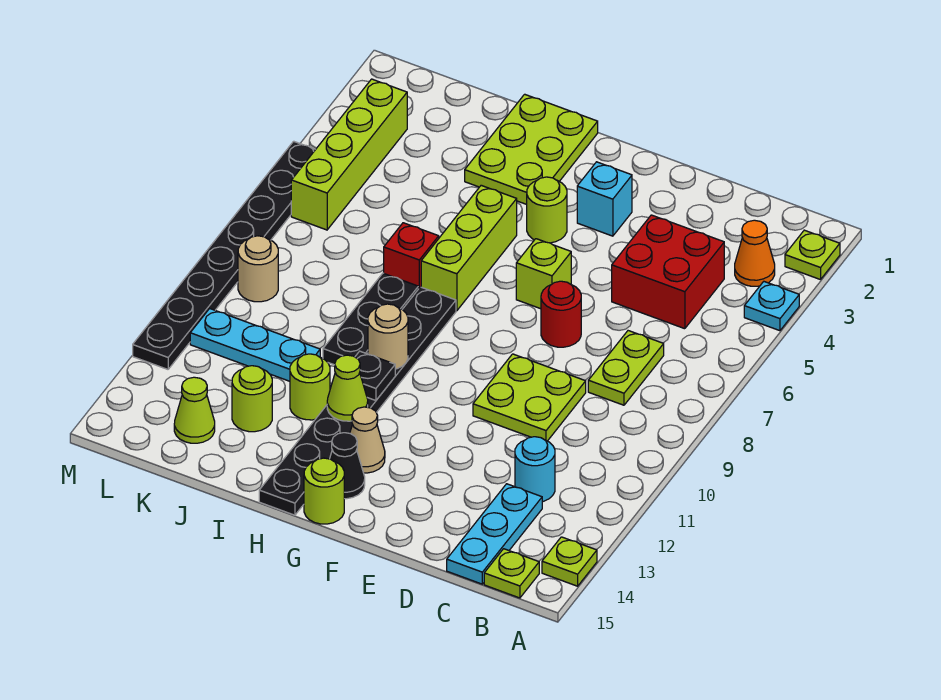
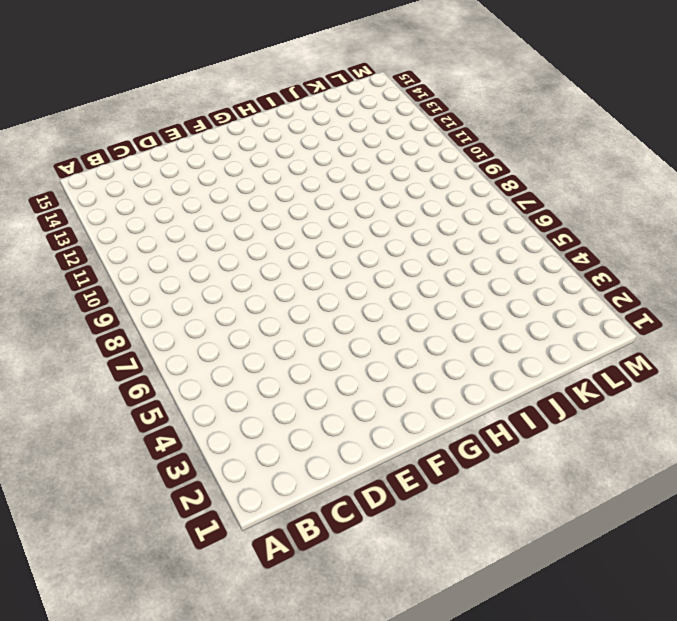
none -> lime 1x1 plate [785,230,840,280]
none -> cyan 1x1 plate [744,282,799,331]
none -> lime 1x1 plate [542,537,597,586]
none -> orange 1x1 cone [735,220,775,286]

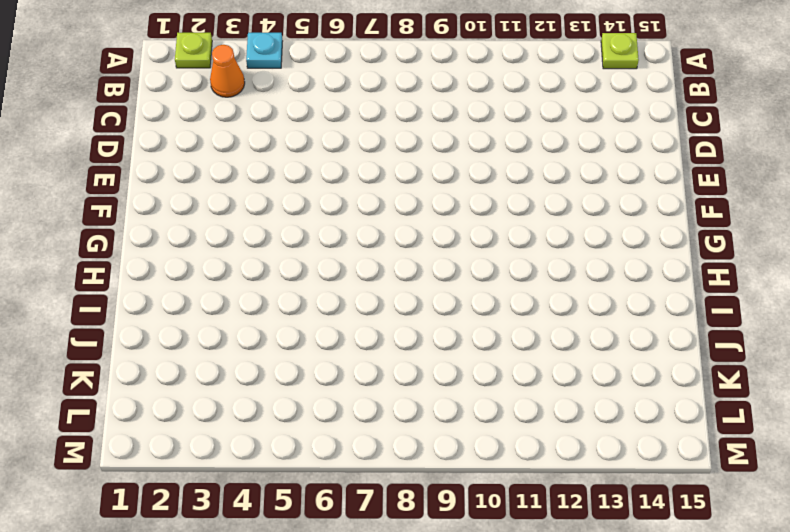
none -> lime 1x1 plate [484,549,539,598]
none -> red 2x2 brick [612,215,724,329]
none -> lime 1x2 plate [588,331,664,405]
none -> cyan 1x1 round brick [515,437,555,502]

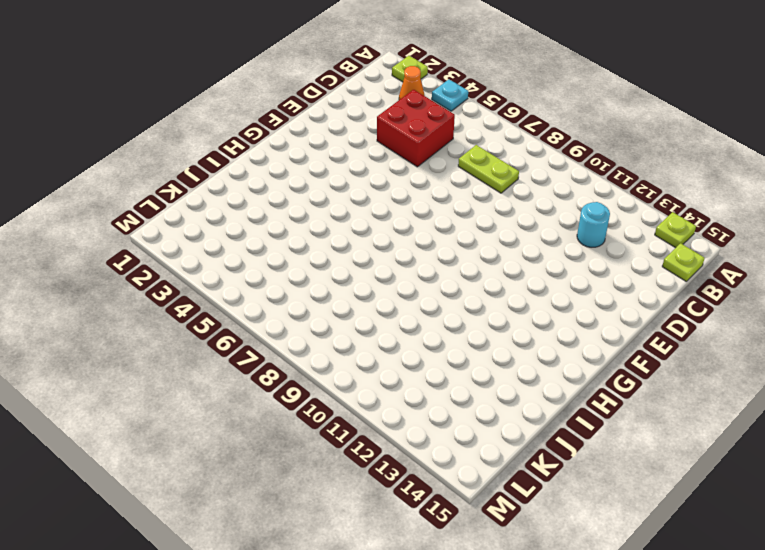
none -> cyan 1x3 plate [447,484,542,584]
none -> lime 2x2 plate [473,354,586,441]
none -> red 1x1 round brick [541,281,581,347]
none -> cyan 1x1 brick [577,162,632,236]

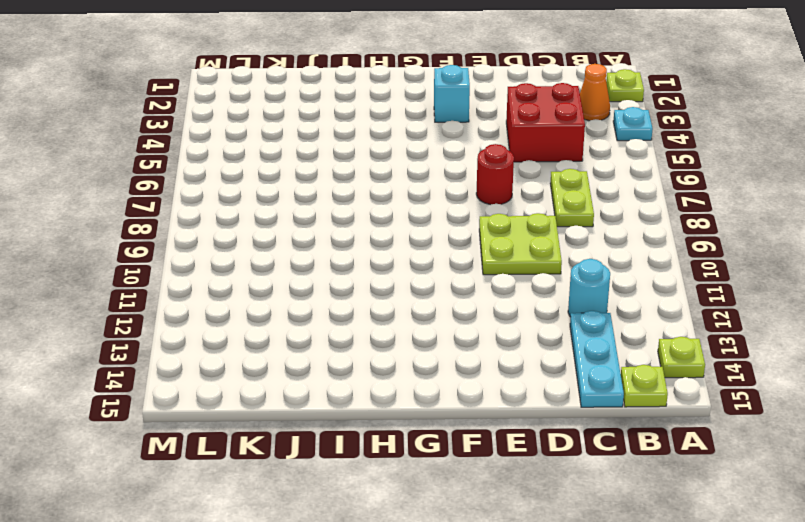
none -> lime 1x1 brick [516,239,571,309]
none -> lime 1x1 round brick [527,177,567,243]
none -> tan 1x1 cone [350,407,385,473]
none -> black 1x1 cone [330,433,365,499]

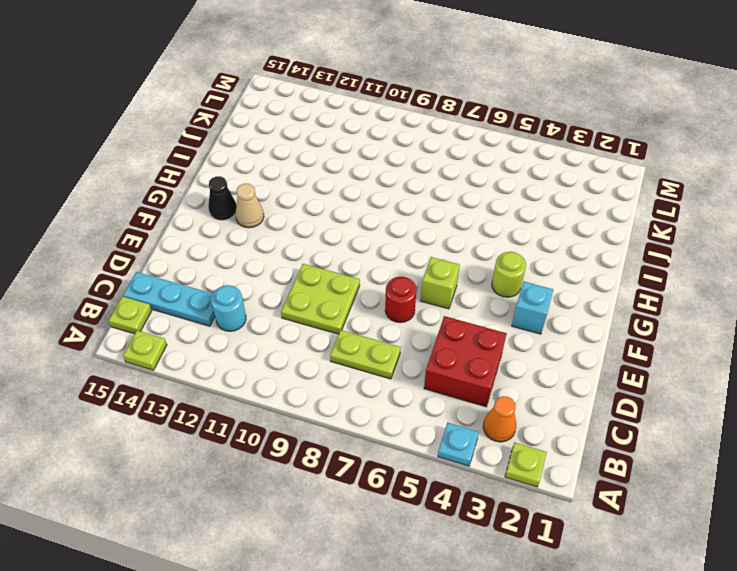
none -> lime 1x1 round brick [304,458,344,524]
none -> lime 2x3 plate [465,94,598,205]
none -> lime 1x3 brick [421,185,517,311]
none -> black 1x8 plate [259,287,456,515]

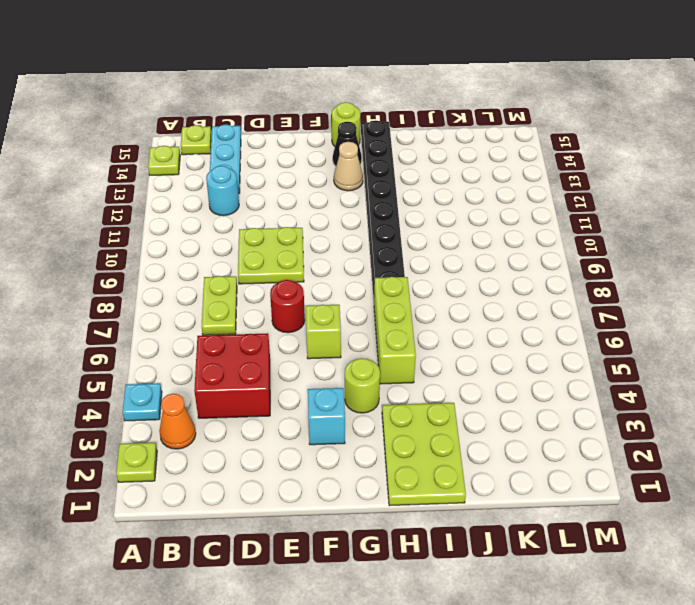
none -> red 1x1 brick [384,223,439,289]
none -> black 1x3 plate [323,273,418,365]
none -> lime 1x1 round brick [290,354,330,420]
none -> cyan 1x3 plate [190,309,320,381]

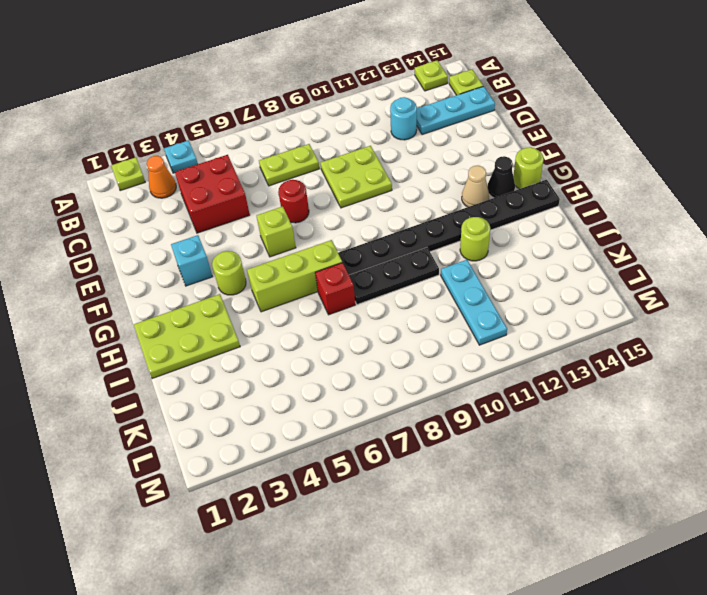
none -> lime 1x1 round brick [232,366,272,432]
none -> lime 1x1 cone [174,377,215,443]
none -> lime 1x4 brick [291,79,407,230]
none -> tan 1x1 round brick [238,236,278,302]

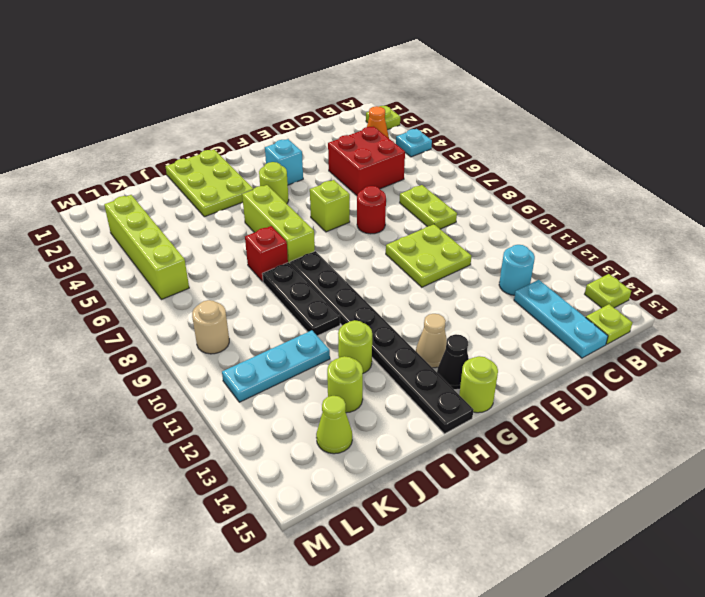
none -> black 1x8 plate [133,141,316,369]
none -> tan 1x1 round brick [368,304,408,369]
none -> black 1x1 plate [355,351,395,401]
none -> lime 1x1 cone [327,355,368,421]

